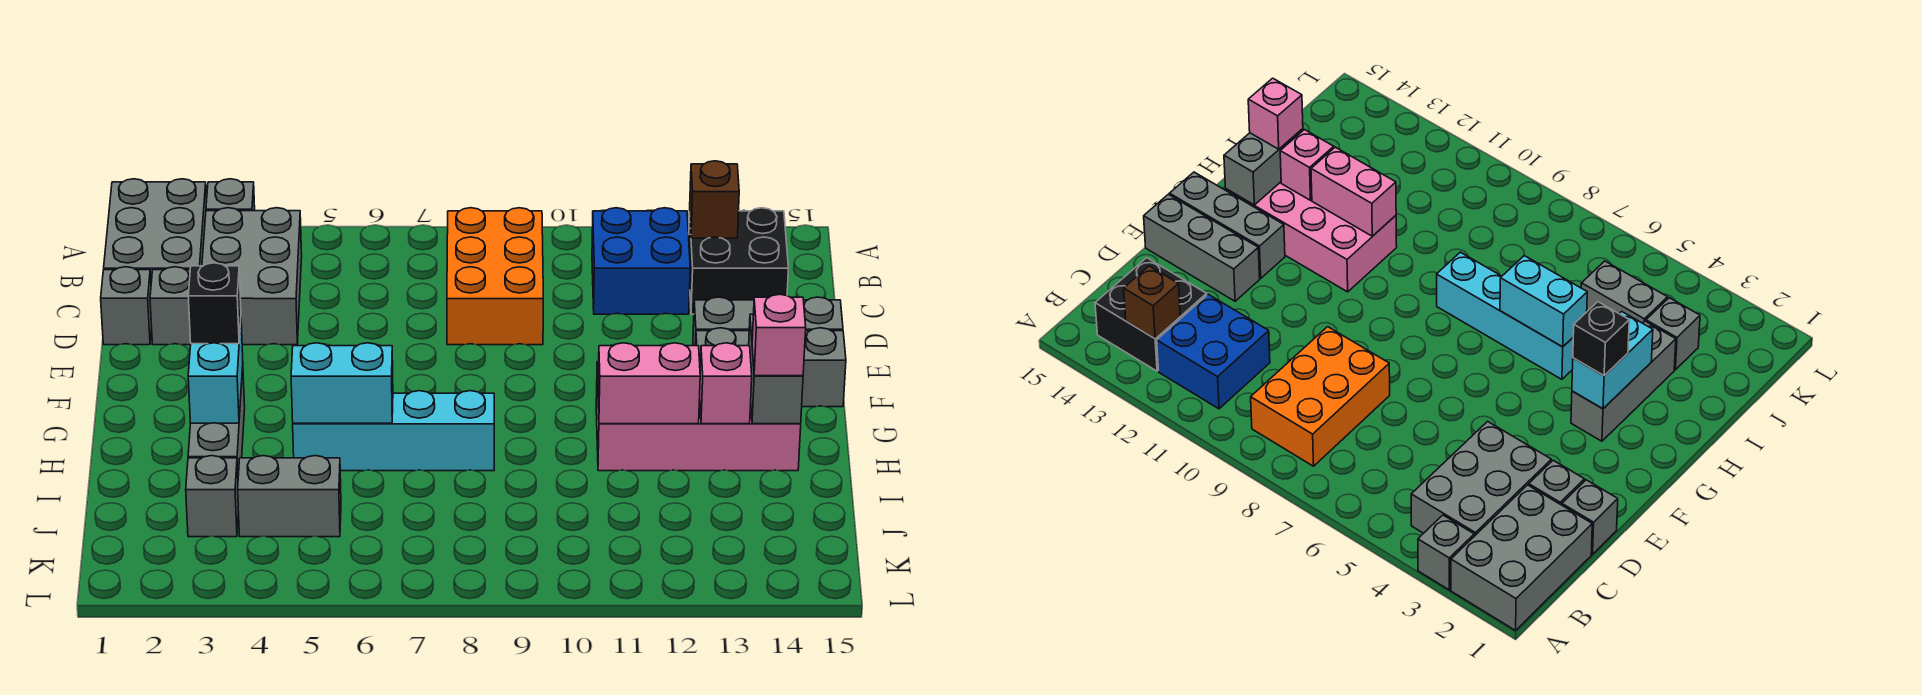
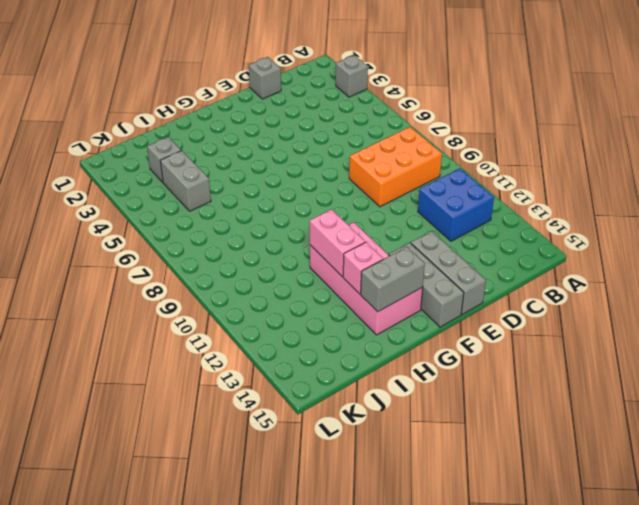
none -> grey 2x3 brick [104,179,207,282]
none -> grey 2x3 brick [202,208,302,345]
none -> black 2x2 brick [689,208,788,314]

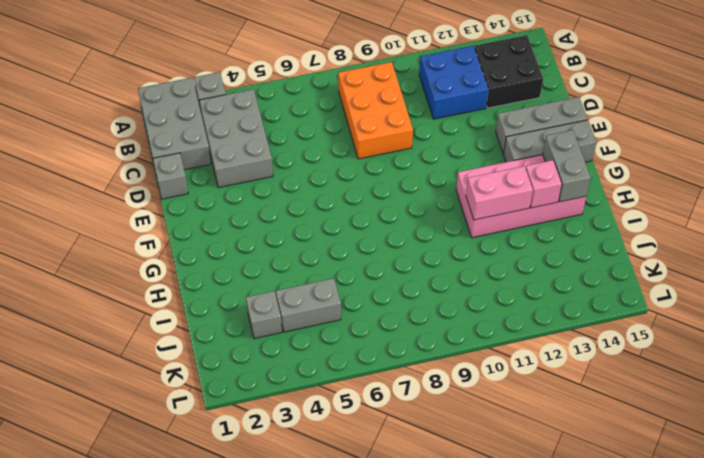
none -> grey 1x1 brick [150,267,191,345]
none -> grey 1x3 brick [188,367,245,475]
none -> cyan 1x4 brick [293,391,494,471]

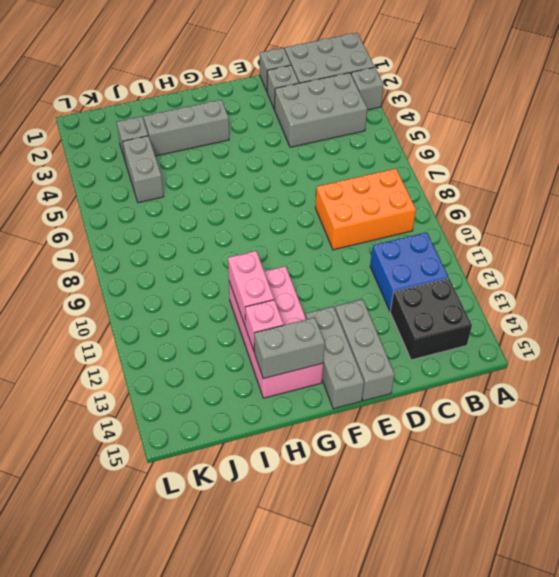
none -> cyan 1x4 brick [293,391,494,471]
none -> brown 1x1 brick [690,161,739,238]
none -> cyan 1x2 brick [188,323,243,423]

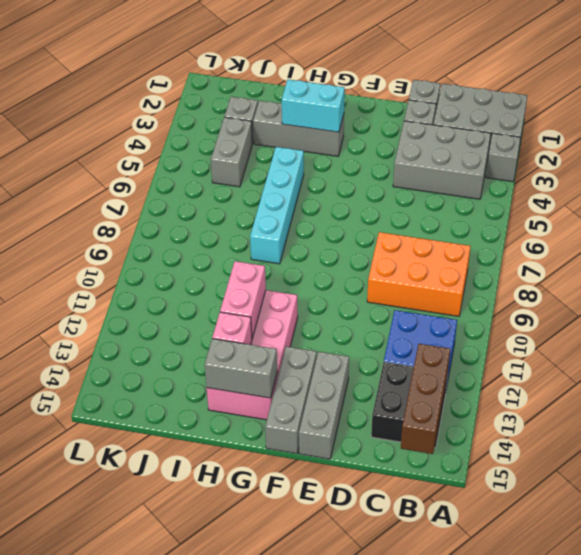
brown 1x3 brick [401,344,450,454] -> brown 1x1 brick [690,161,739,238]
none -> cyan 1x2 brick [291,343,393,423]
none -> black 1x1 brick [188,263,241,344]
none -> pink 1x1 brick [752,294,806,376]

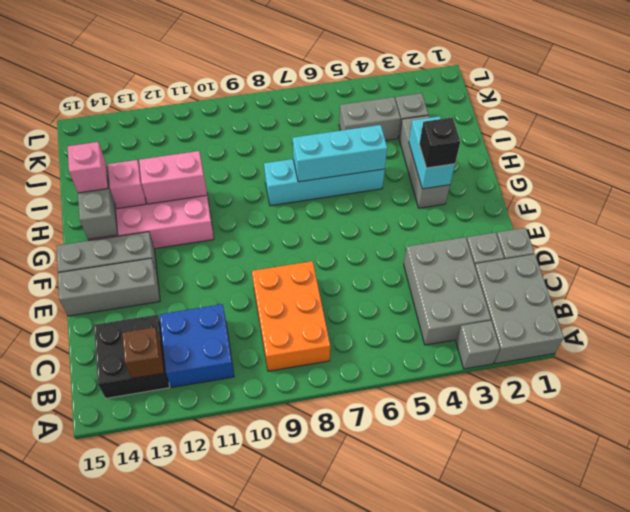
cyan 1x3 brick [293,125,387,182] -> cyan 1x2 brick [291,343,393,423]

